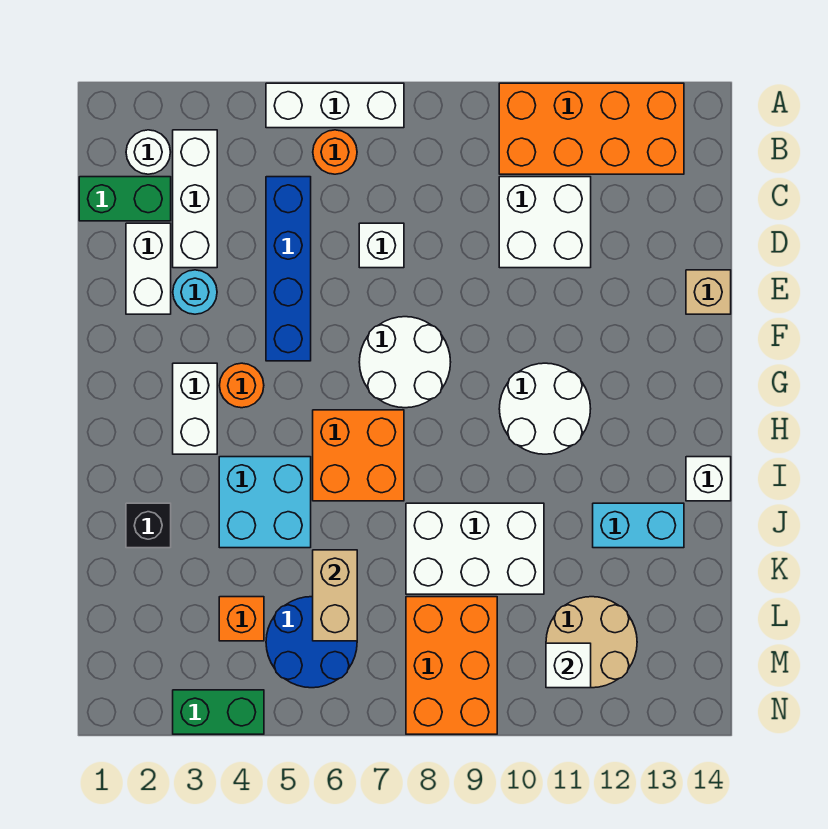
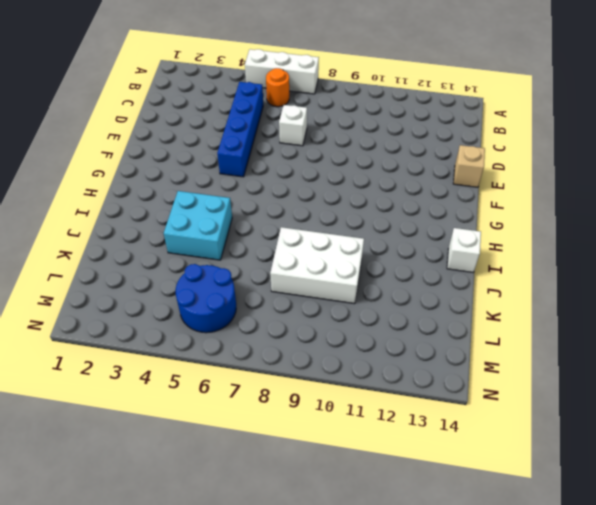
none -> orange 2x4 brick [499,83,684,174]
none -> white 1x1 round brick [126,130,170,174]
none -> white 1x3 brick [173,130,217,268]

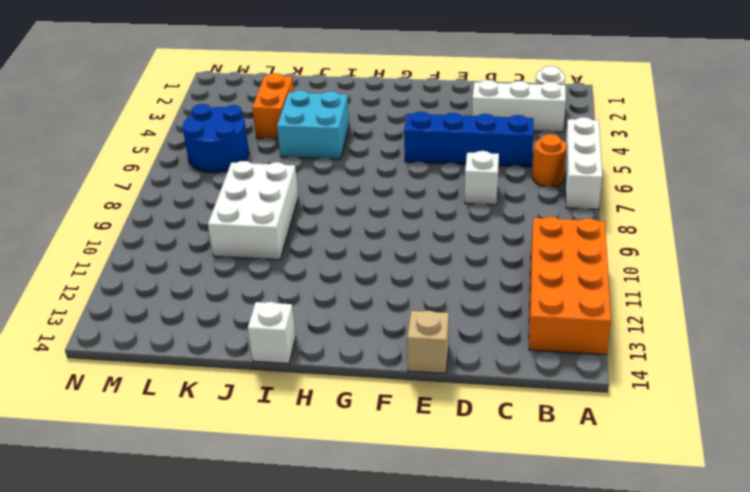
orange 1x2 brick [252,73,294,139] -> none
none -> green 1x2 brick [79,177,171,221]
none -> white 2x2 brick [499,177,591,268]
none -> white 1x2 brick [126,223,171,314]

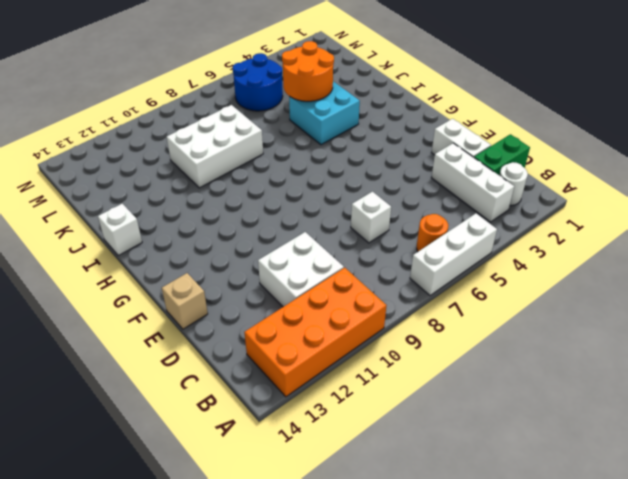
orange 2x2 round brick [282,41,334,101] -> none
none -> blue 1x4 brick [266,177,311,361]
none -> cyan 1x1 round brick [173,270,217,314]
none -> white 2x2 round brick [359,317,451,408]

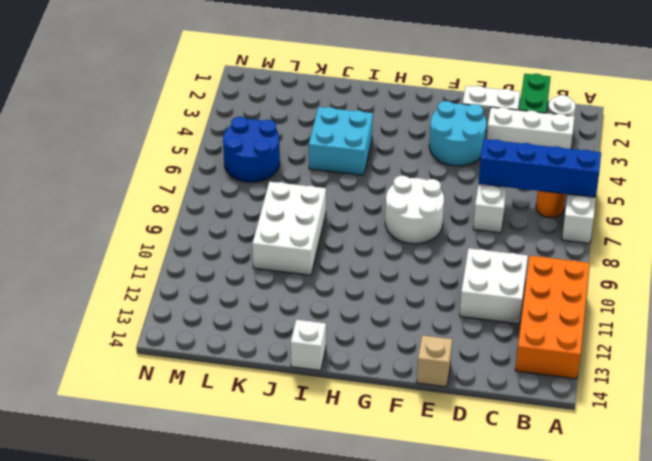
blue 1x4 brick [479,139,601,197] -> blue 1x4 brick moved to [266,177,311,361]
cyan 2x2 round brick [429,101,486,166] -> cyan 1x1 round brick [173,270,217,314]
none -> white 1x2 brick [173,363,217,454]
none -> orange 1x1 round brick [219,363,264,408]
none -> white 2x2 round brick [499,363,591,454]

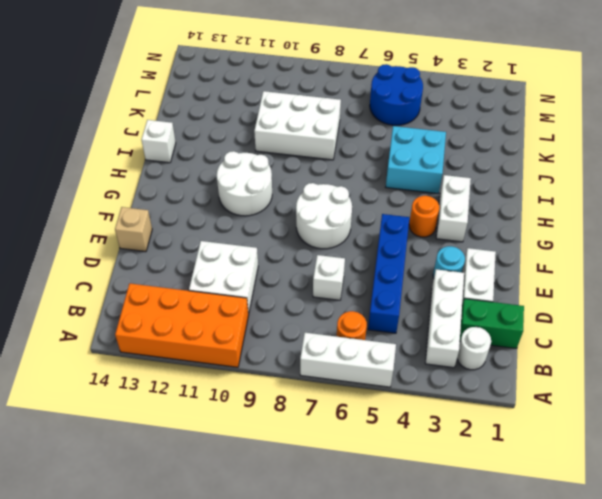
none -> orange 2x2 brick [313,410,404,501]
none -> black 1x1 brick [126,503,171,548]
none -> cyan 1x2 brick [593,503,684,548]

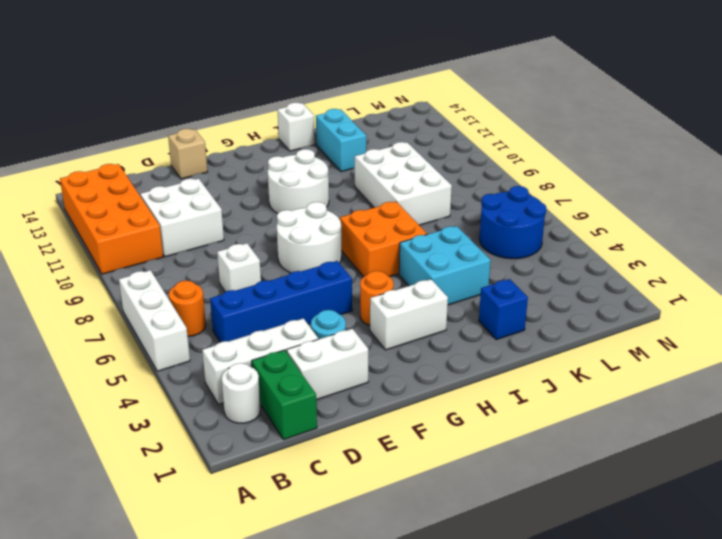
blue 1x1 brick [479,279,528,340] -> black 1x1 brick [126,503,171,548]
none -> orange 1x1 brick [219,597,264,641]
none -> orange 2x3 brick [406,597,497,734]
none -> tan 2x2 round brick [546,597,637,688]

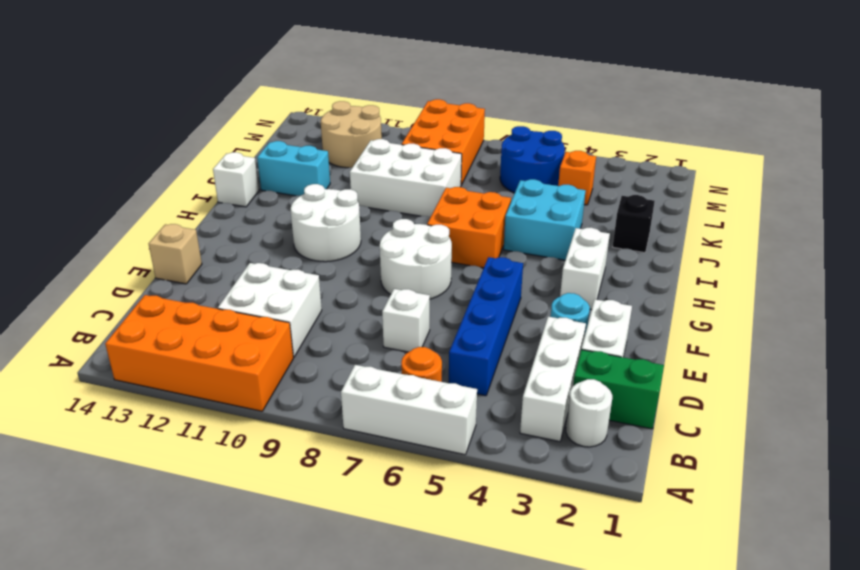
none -> orange 1x1 round brick [219,363,264,408]
none -> green 1x2 brick [173,690,264,734]
none -> tan 1x2 brick [313,550,357,641]

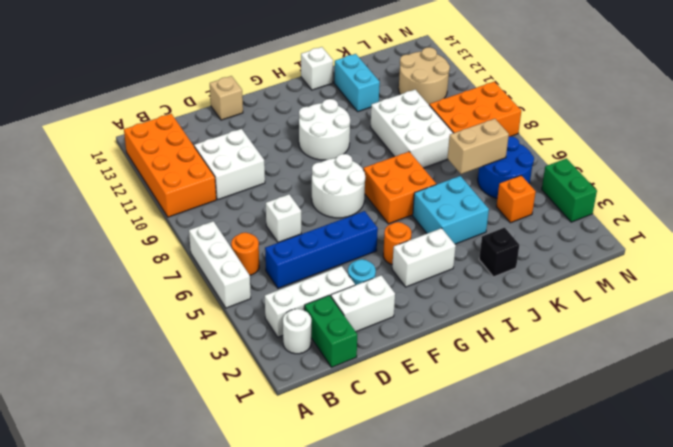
none -> white 1x1 brick [546,643,591,688]

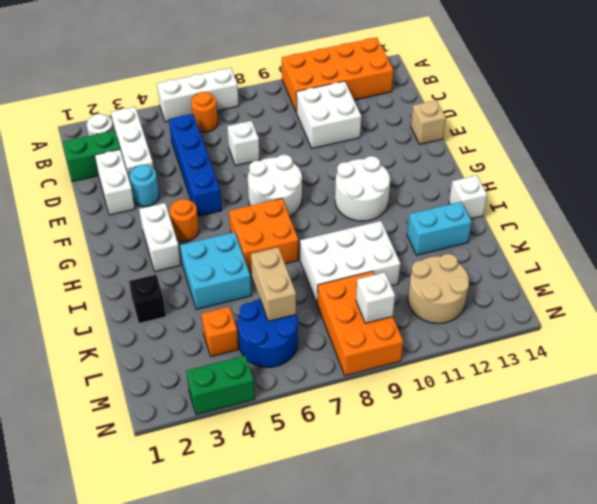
white 1x1 brick [356,272,395,323] -> white 1x1 brick moved to [546,643,591,688]

